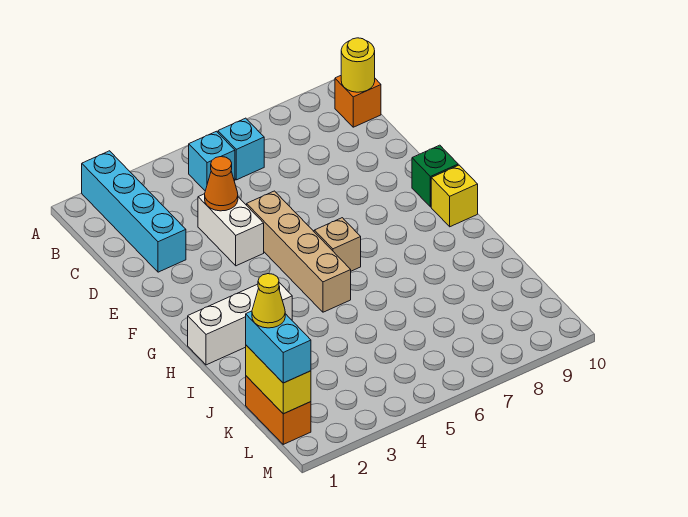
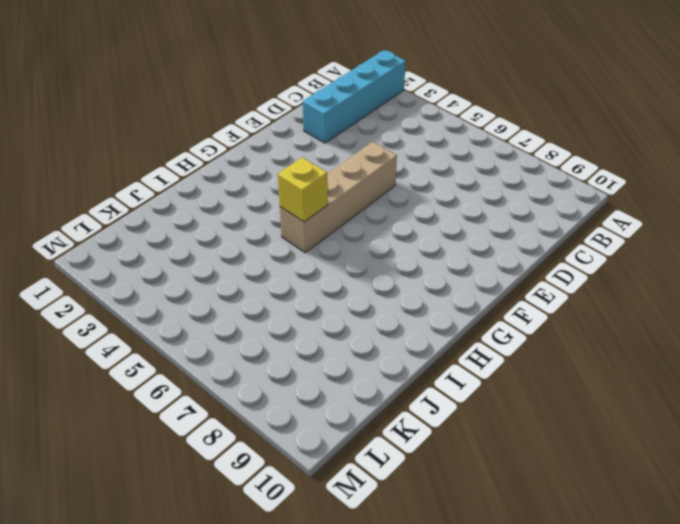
yellow 1x1 brick [278,157,328,222] -> yellow 1x1 brick moved to [431,165,478,227]
none -> cyan 1x1 brick [189,131,235,191]
none -> cyan 1x1 brick [218,118,264,180]
none -> orange 1x1 brick [335,76,381,127]

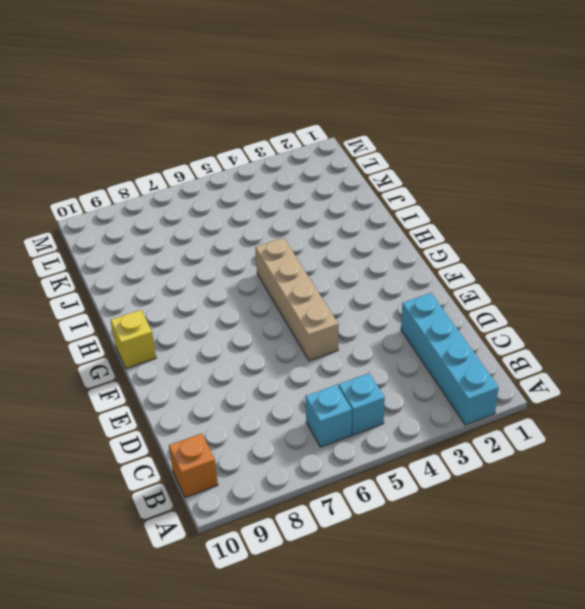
none -> white 1x2 brick [198,194,264,266]
none -> green 1x1 brick [412,145,458,207]
none -> tan 1x1 brick [314,218,361,271]

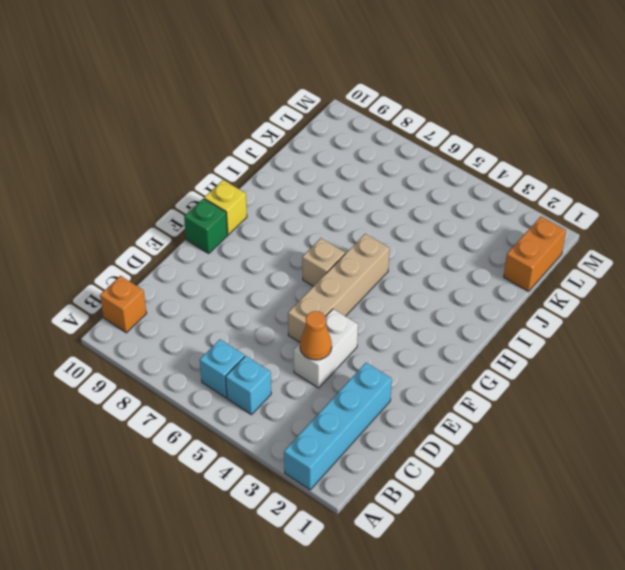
none -> white 1x3 brick [188,283,292,365]
none -> yellow 1x1 round brick [341,38,375,92]
none -> yellow 1x2 brick [246,345,311,414]

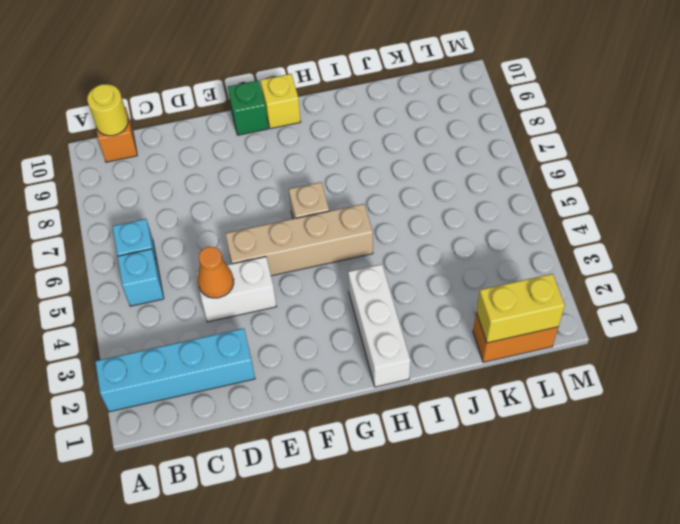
none -> cyan 1x2 brick [246,311,311,383]
none -> yellow 1x1 cone [252,274,285,328]

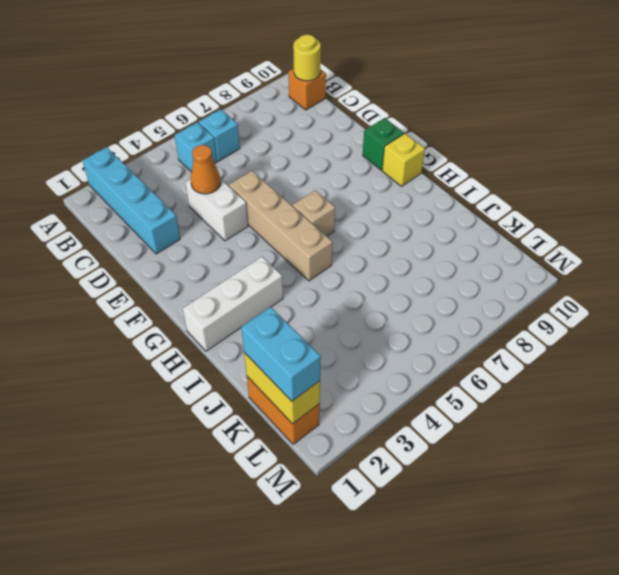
none -> yellow 1x1 cone [252,274,285,328]

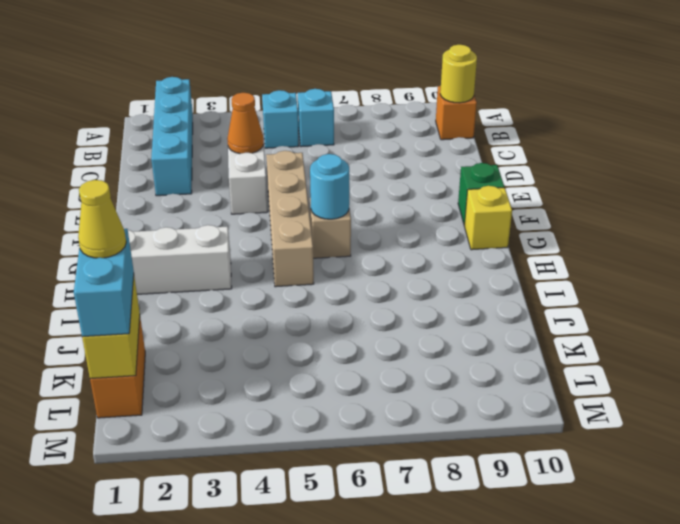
cyan 1x1 round brick [310,154,349,219] -> none

